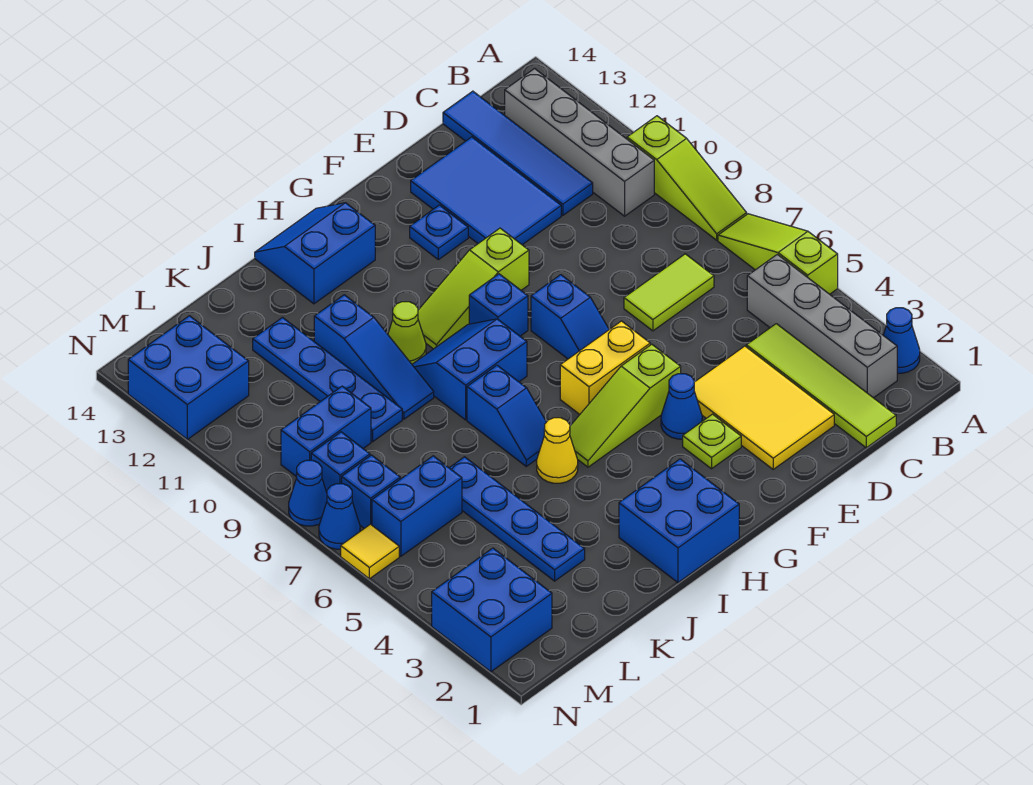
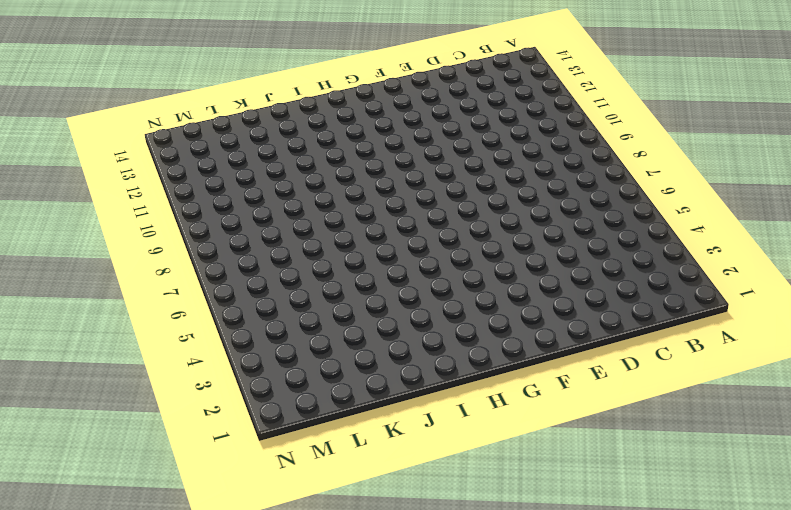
none -> blue 1x1 cone [883,308,920,373]
none -> lime 1x3 slope [718,214,838,294]
none -> lime 1x3 slope [627,116,747,240]
none -> grey 1x4 brick [747,254,897,398]

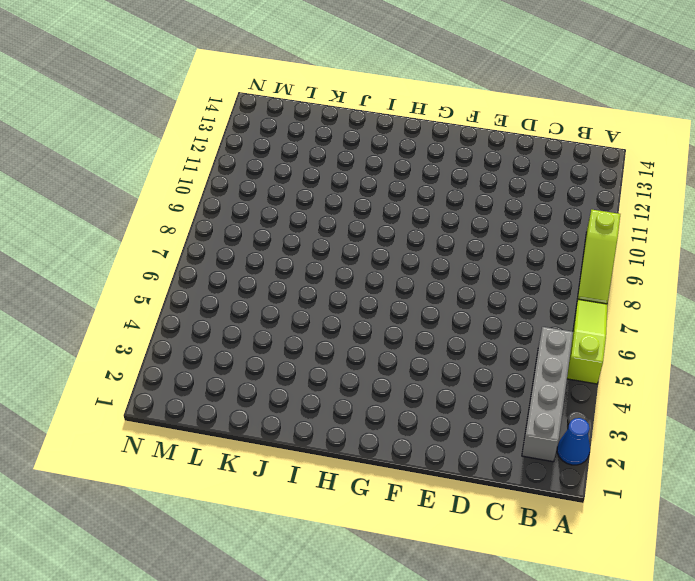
none -> grey 1x4 brick [505,69,654,216]
none -> lime 1x4 tile [746,324,896,448]
none -> lime 1x2 tile [624,254,714,331]
none -> blue 1x4 tile [443,91,593,215]

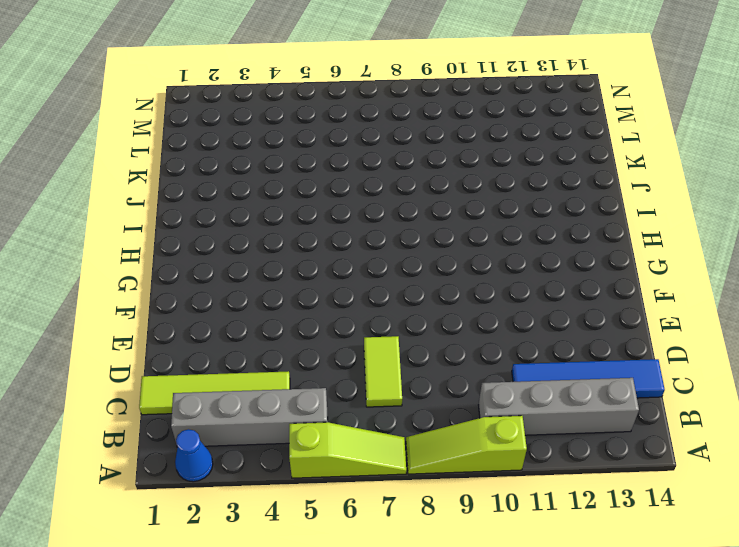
none -> yellow 2x3 tile [694,346,834,469]
none -> blue 2x3 tile [411,137,561,245]
none -> lime 1x1 plate [683,414,741,469]
none -> blue 1x1 cone [661,374,702,439]

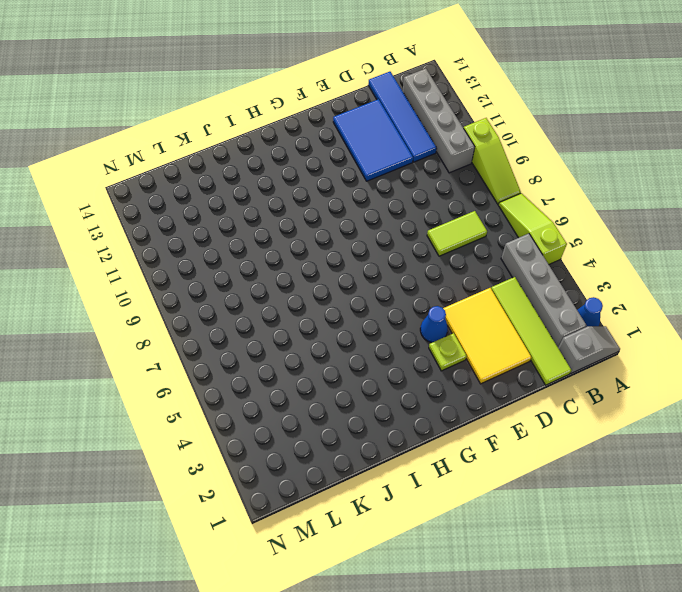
grey 1x2 slope [558,326,620,373] -> none
none -> lime 1x3 slope [570,344,681,467]
none -> yellow 1x2 brick [560,321,650,414]
none -> blue 1x2 slope [531,275,609,359]
none -> lime 1x3 slope [418,228,529,349]

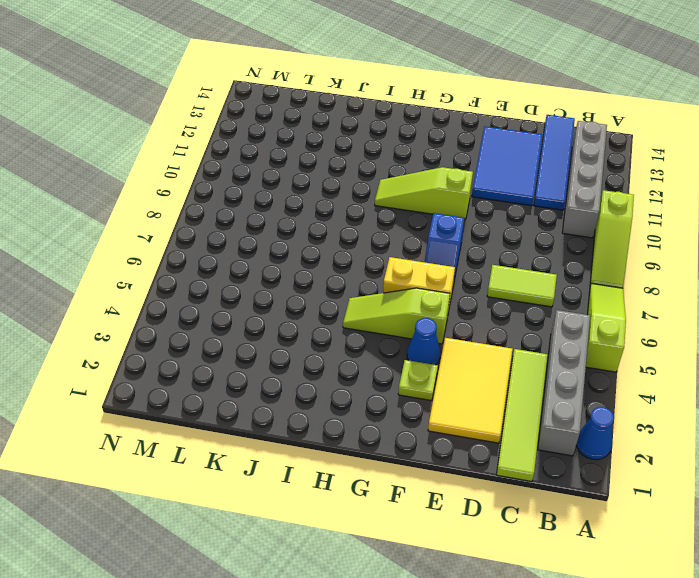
none -> blue 1x1 plate [410,205,468,260]
none -> blue 1x1 brick [469,274,528,336]
none -> blue 2x2 brick [619,459,739,583]
none -> blue 2x2 slope [412,319,527,420]

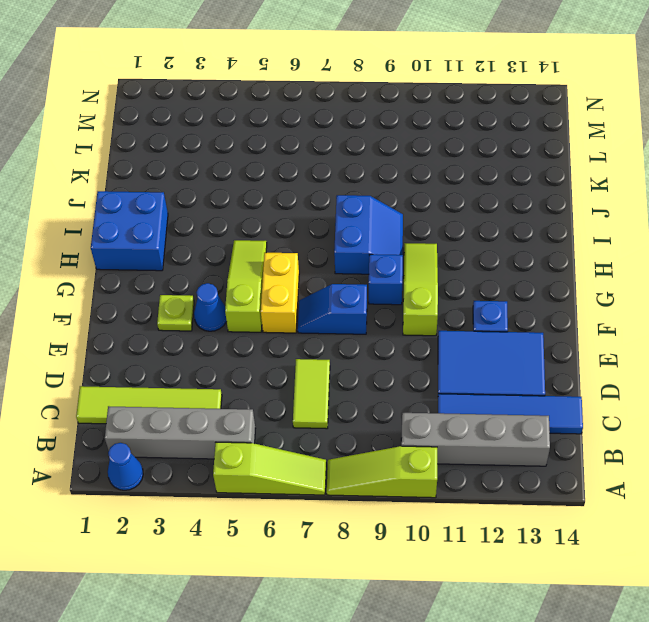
none -> yellow 2x3 tile [694,346,834,469]
none -> blue 2x2 slope [255,203,375,304]
none -> yellow 1x1 cone [537,418,578,483]
none -> blue 1x2 slope [467,365,546,466]

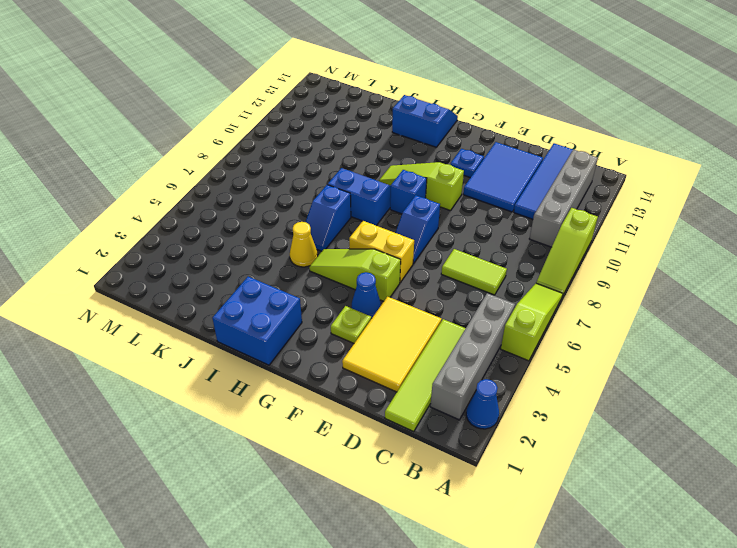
none -> lime 1x1 cone [388,302,426,364]
none -> blue 1x3 slope [314,295,434,419]
none -> blue 1x4 plate [450,457,585,581]
none -> blue 1x4 plate [253,318,402,442]

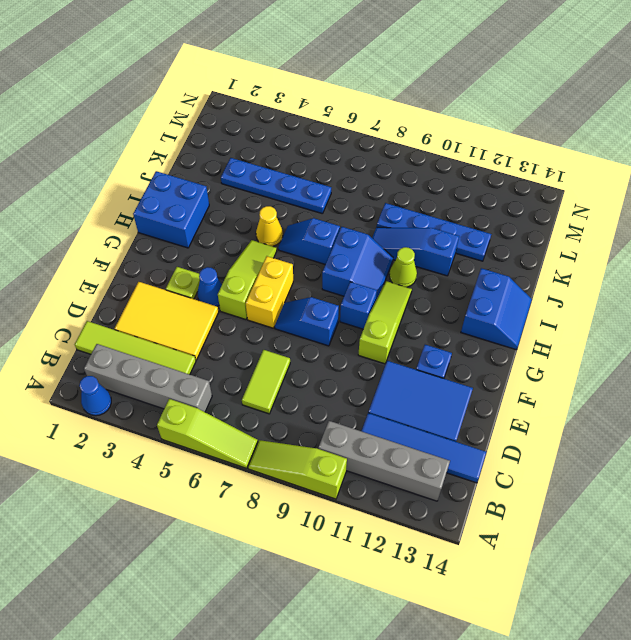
none -> blue 1x2 brick [372,456,462,556]
none -> blue 1x2 brick [281,386,371,477]
none -> blue 2x2 brick [432,548,552,672]
none -> blue 1x1 brick [342,455,400,528]

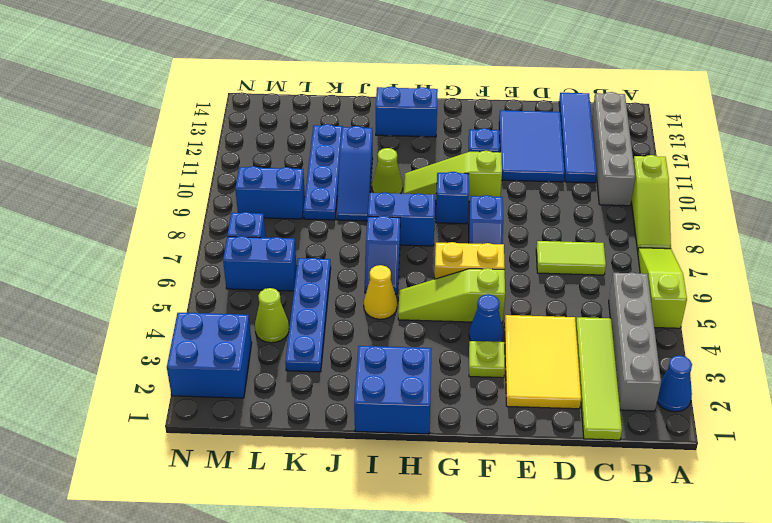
lime 1x1 cone [255,288,289,343] -> none
none -> blue 1x1 brick [311,432,370,492]
none -> blue 2x2 brick [128,316,249,439]
none -> yellow 1x1 tile [341,524,399,579]
none -> blue 1x1 cone [319,484,360,549]

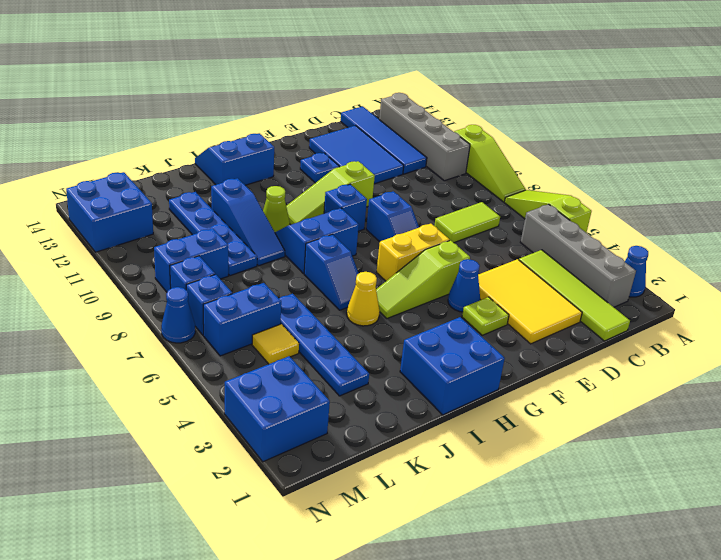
yellow 1x1 tile [252,324,299,364] -> yellow 1x1 tile moved to [341,524,399,579]
none -> blue 1x1 cone [289,460,327,526]

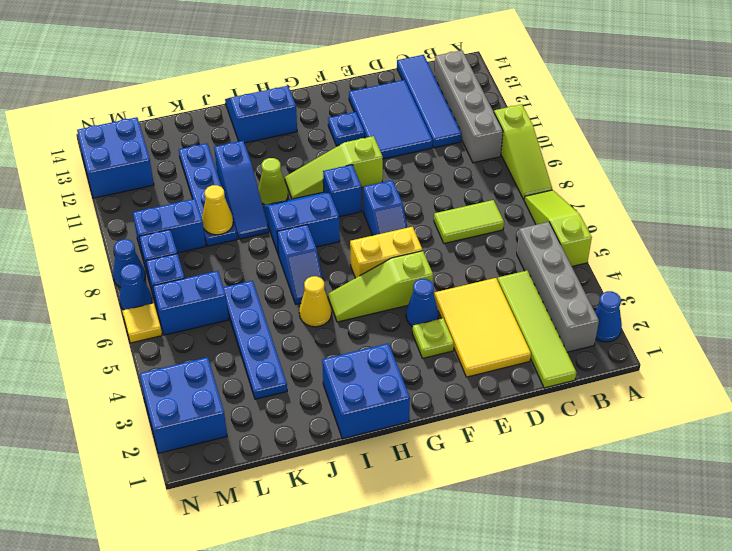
yellow 1x1 cone [202,185,233,235] -> none

